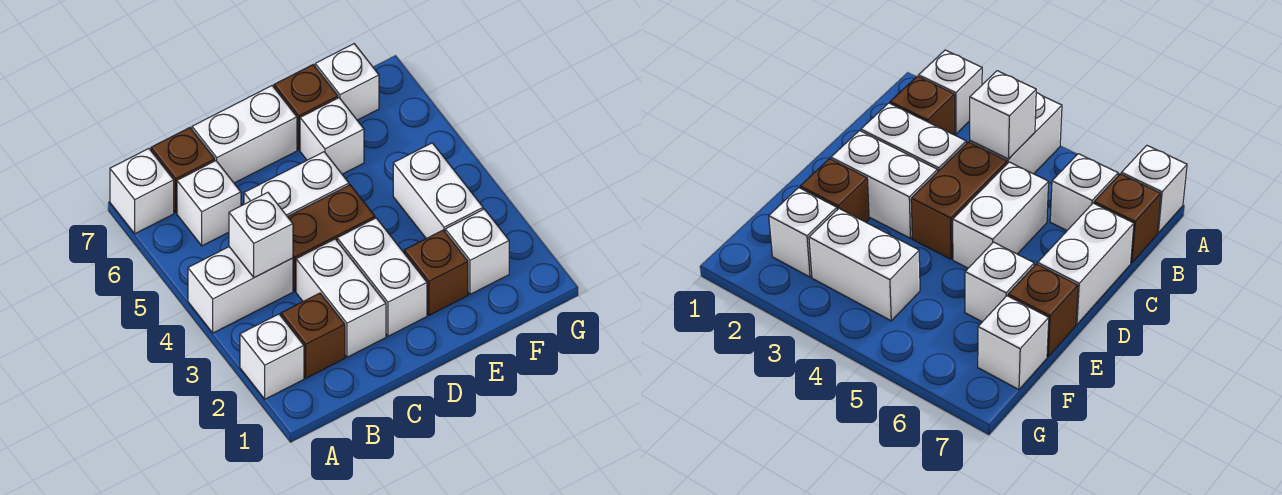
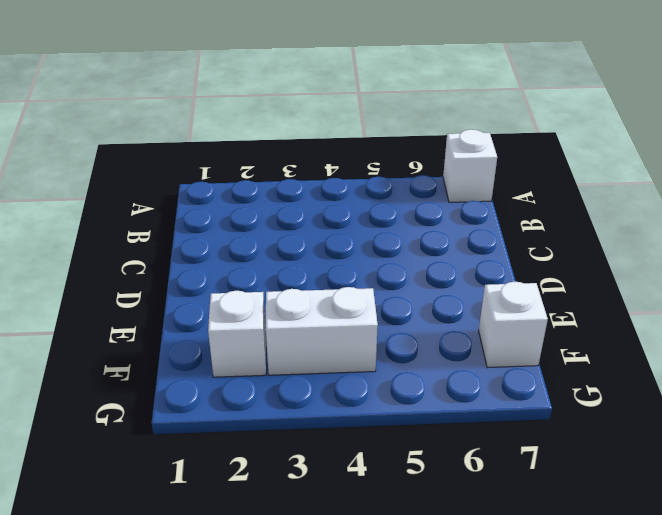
none -> white 1x1 brick [240,314,304,399]
none -> white 1x2 brick [188,247,293,333]
none -> brown 1x1 brick [281,293,345,378]

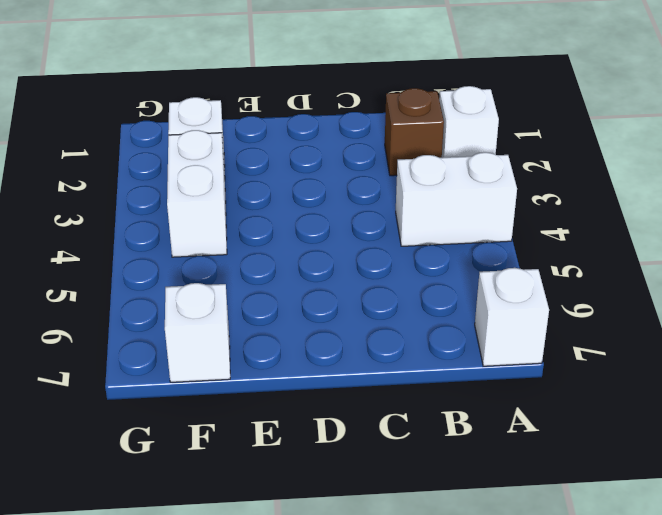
none -> white 1x1 brick [177,161,241,246]
none -> brown 1x1 brick [151,128,215,213]
none -> white 1x2 brick [296,239,386,357]

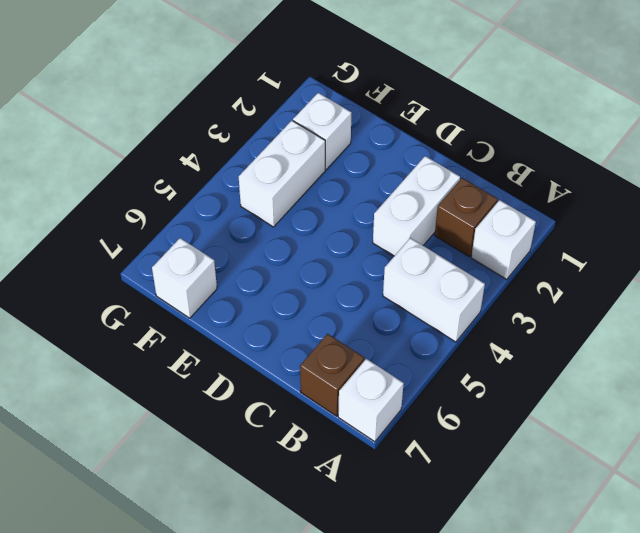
none -> white 1x1 brick [177,161,241,246]
none -> brown 1x2 brick [288,185,375,291]
none -> white 1x2 brick [244,152,349,217]

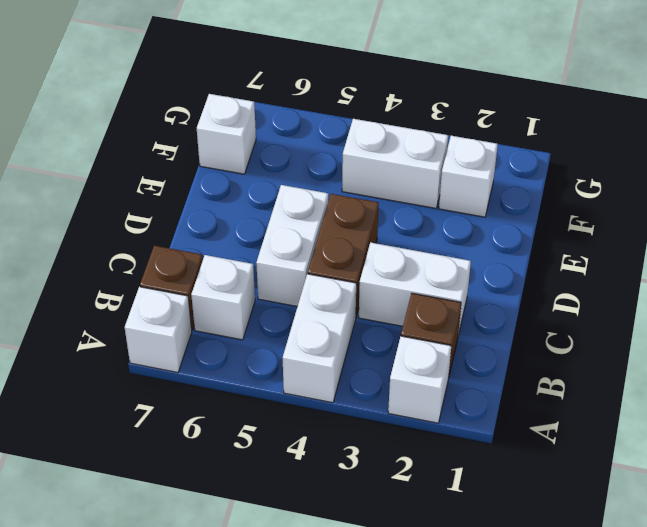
none -> white 1x2 brick [192,86,297,183]
none -> white 1x2 brick [337,218,427,336]
none -> brown 1x1 brick [404,230,468,315]

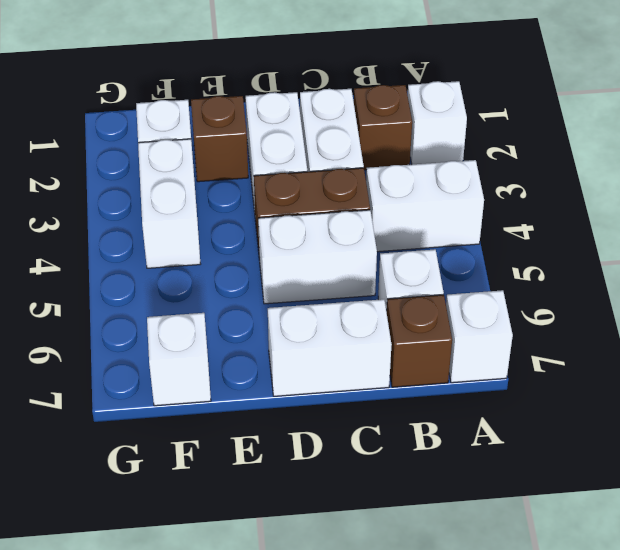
none -> white 1x1 brick [300,98,364,174]
none -> brown 1x1 brick [274,65,338,150]
none -> white 1x1 brick [229,192,293,278]

